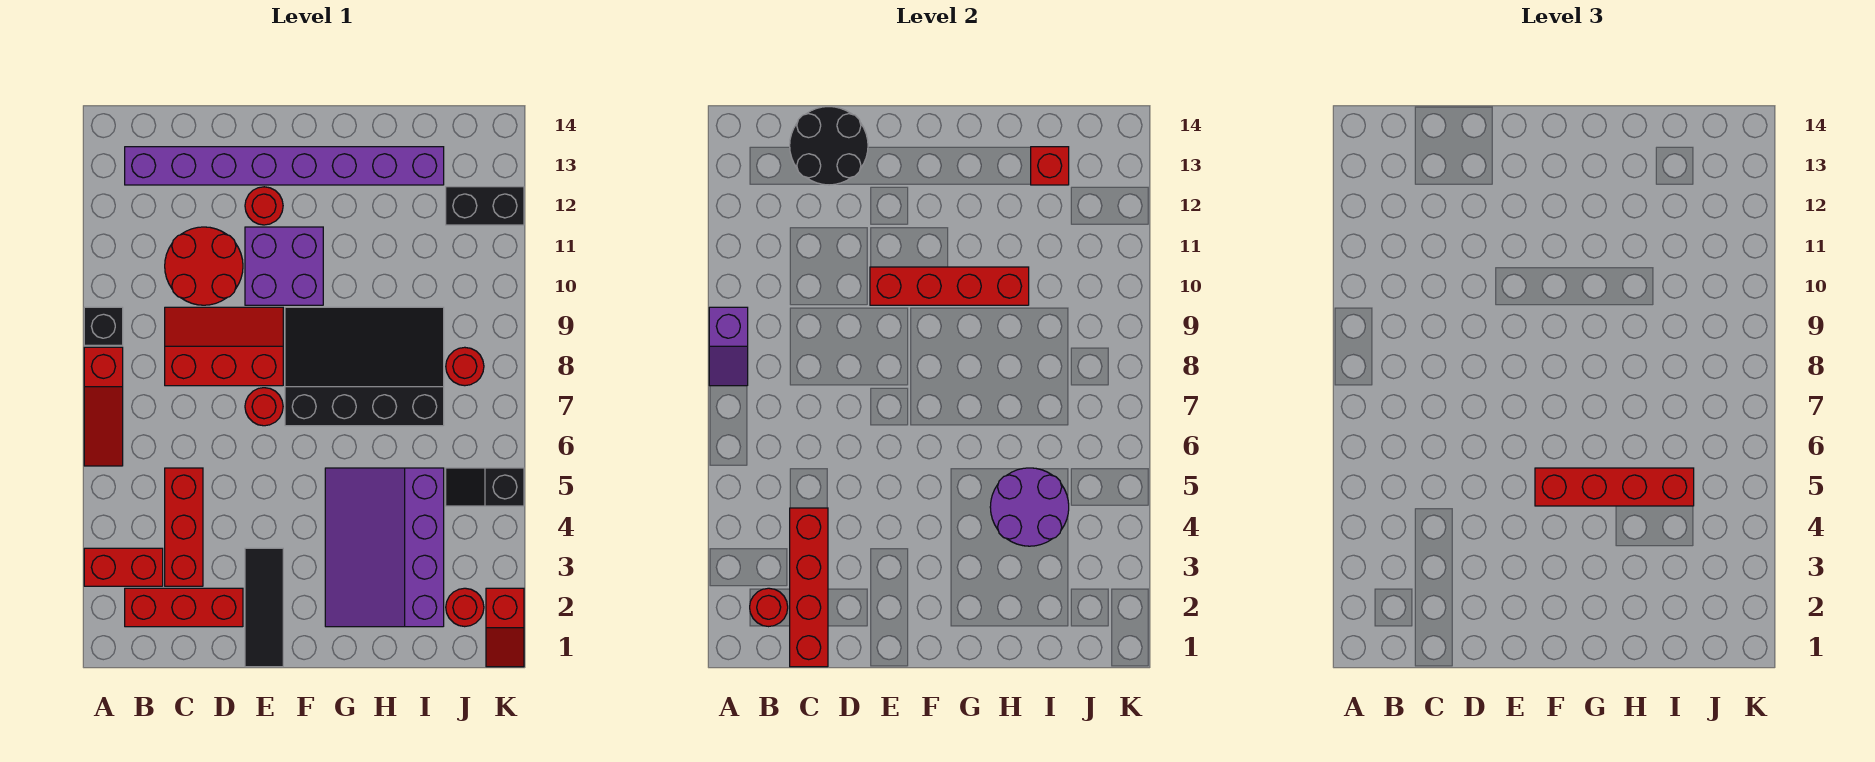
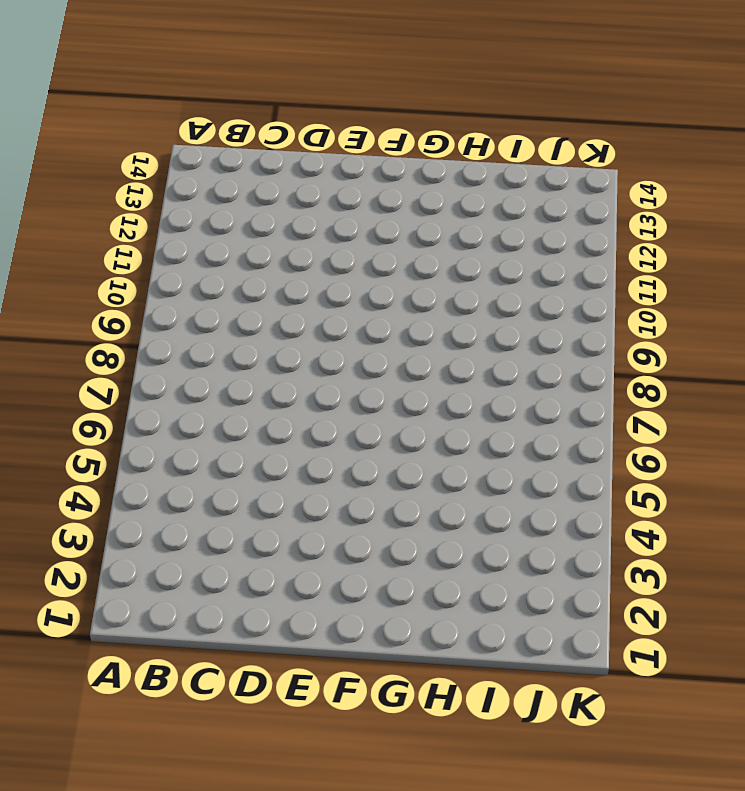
none -> red 1x2 brick [84,548,163,586]
none -> red 1x3 slope [84,347,123,466]
none -> black 1x1 brick [84,307,123,345]

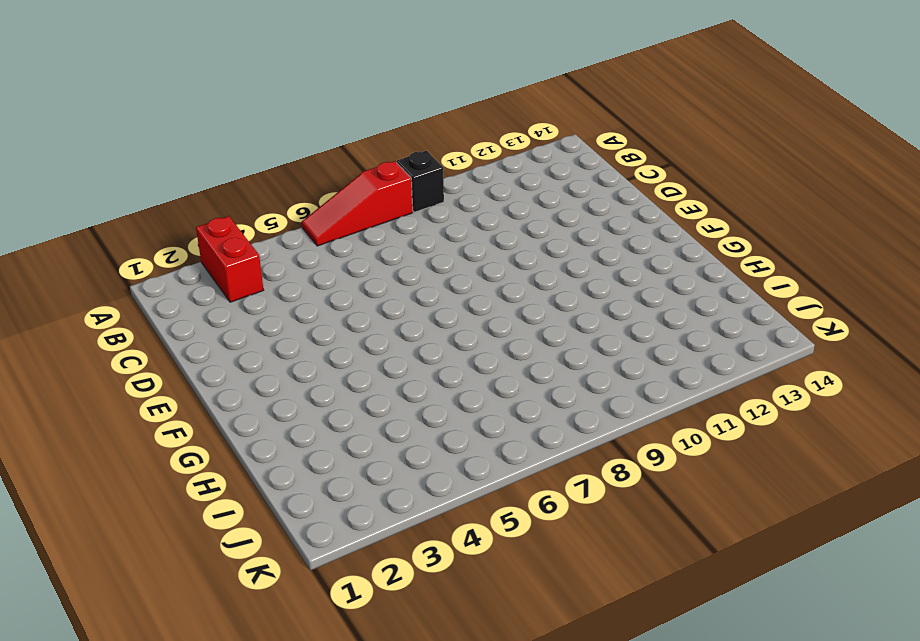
none -> red 1x3 brick [125,588,243,627]
none -> purple 1x8 brick [125,147,444,185]
none -> red 1x3 brick [165,468,203,586]

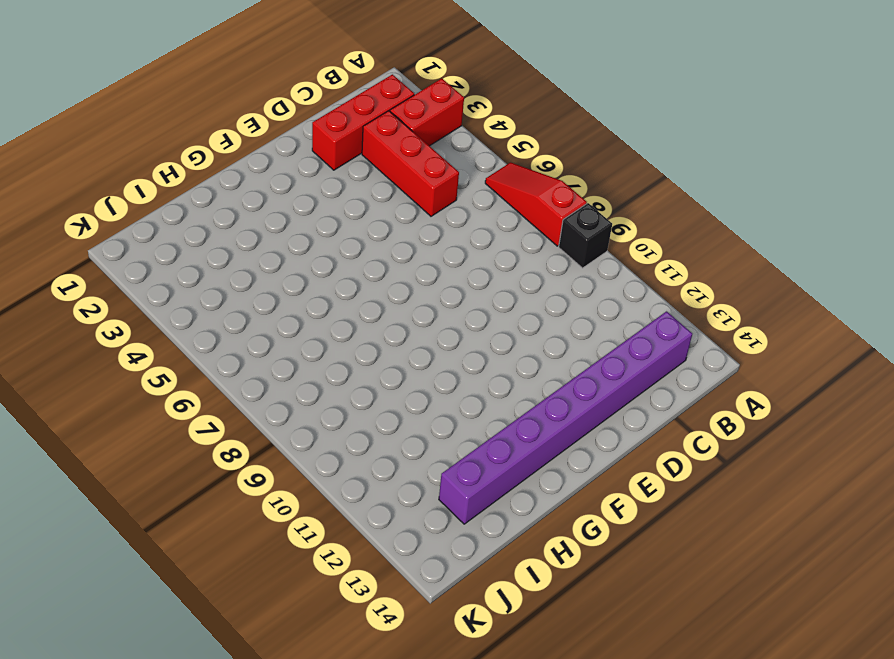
none -> red 2x3 slope [165,307,283,386]
none -> red 2x2 round brick [165,227,243,305]
none -> black 1x3 tile [245,548,283,667]

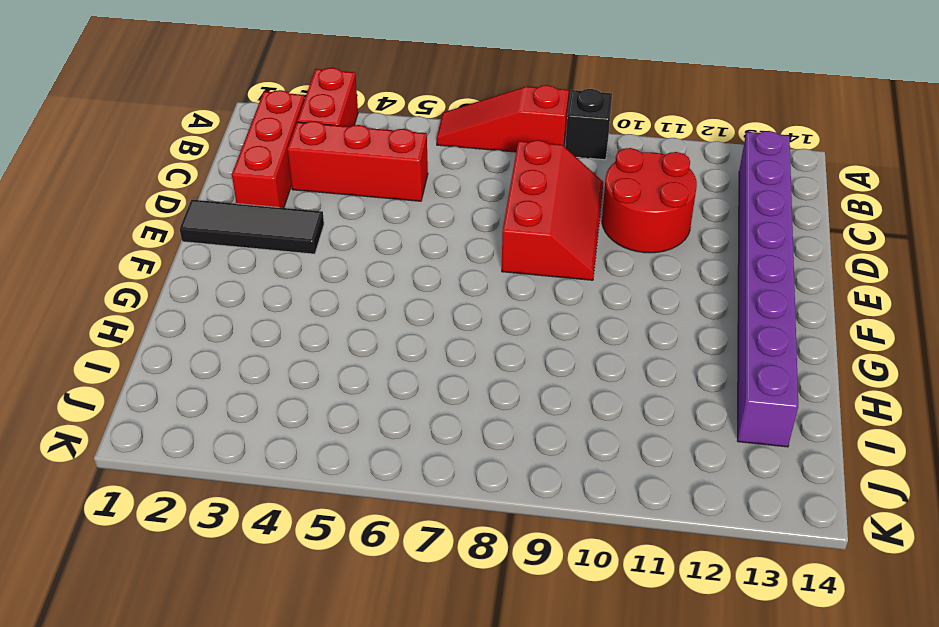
none -> red 1x1 round brick [245,388,283,426]
none -> purple 2x2 brick [245,227,323,305]
none -> red 1x1 round brick [245,187,283,225]

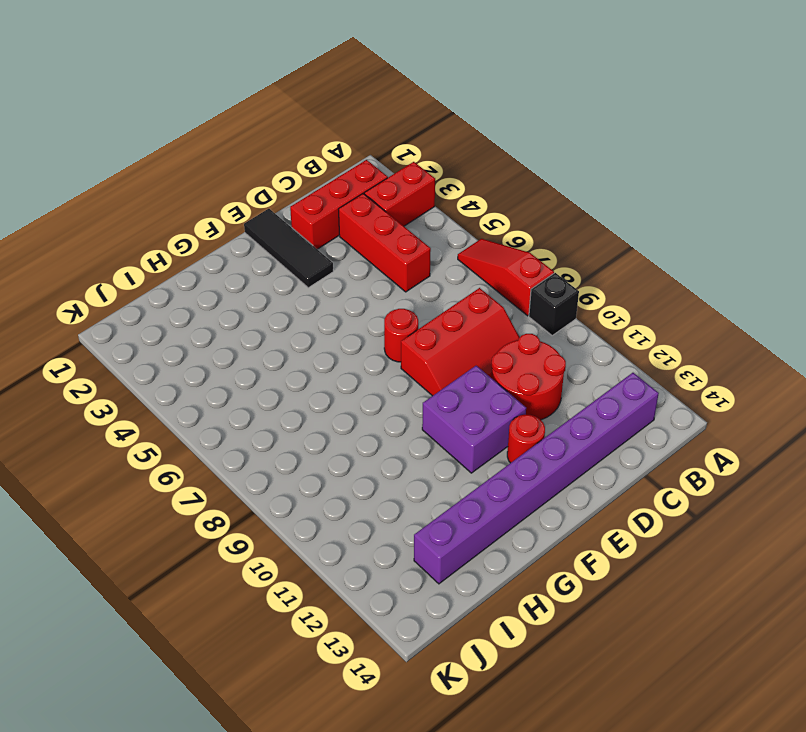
none -> black 3x4 slope [285,307,444,426]
none -> purple 3x4 slope [325,468,444,627]
none -> red 1x1 round brick [446,588,484,627]

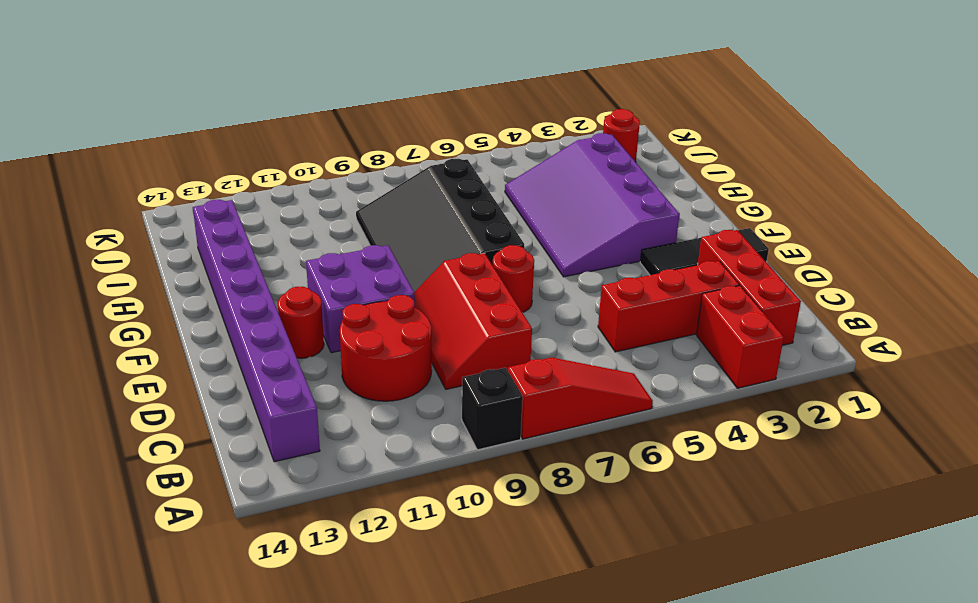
purple 3x4 slope [505,133,680,277] -> purple 3x4 slope turned to [325,468,444,627]
none -> black 1x2 slope [446,468,524,506]
none -> red 1x1 round brick [446,347,484,386]
none -> black 1x2 brick [446,187,524,225]

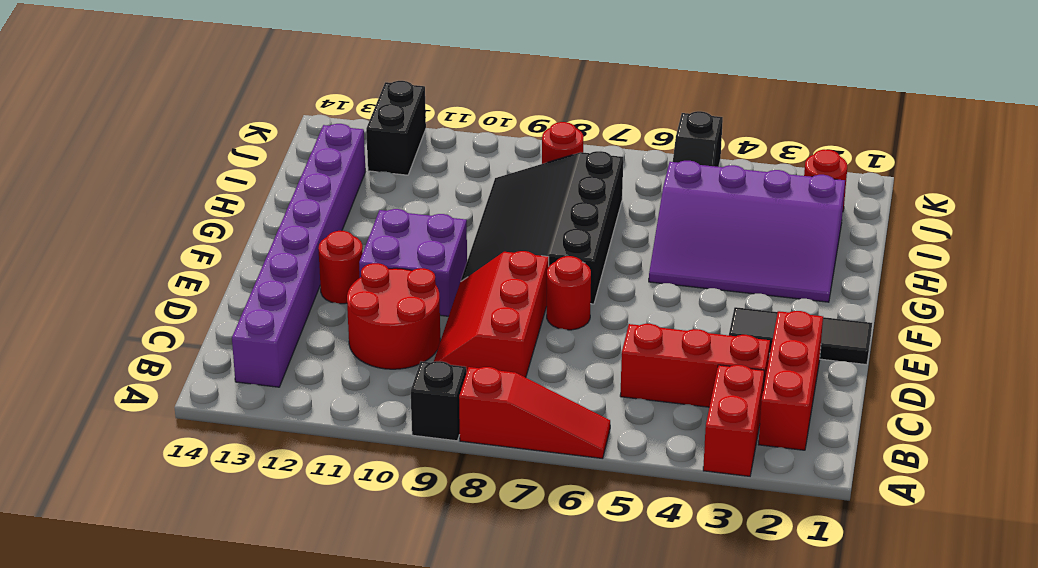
none -> red 1x2 slope [486,588,524,667]
none -> purple 1x2 slope [709,307,748,386]
none -> red 1x1 round brick [750,588,788,627]

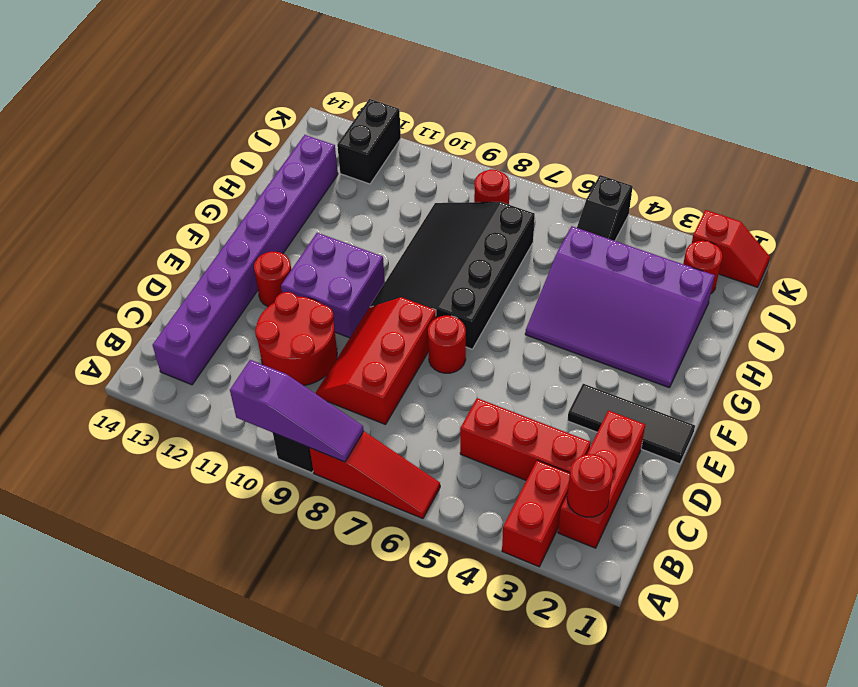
purple 1x3 slope [230,360,364,462] -> purple 1x2 slope [709,307,748,386]
none -> red 1x4 brick [790,508,828,667]
none -> black 2x2 round brick [790,107,868,185]
none -> red 1x4 brick [870,267,1029,305]

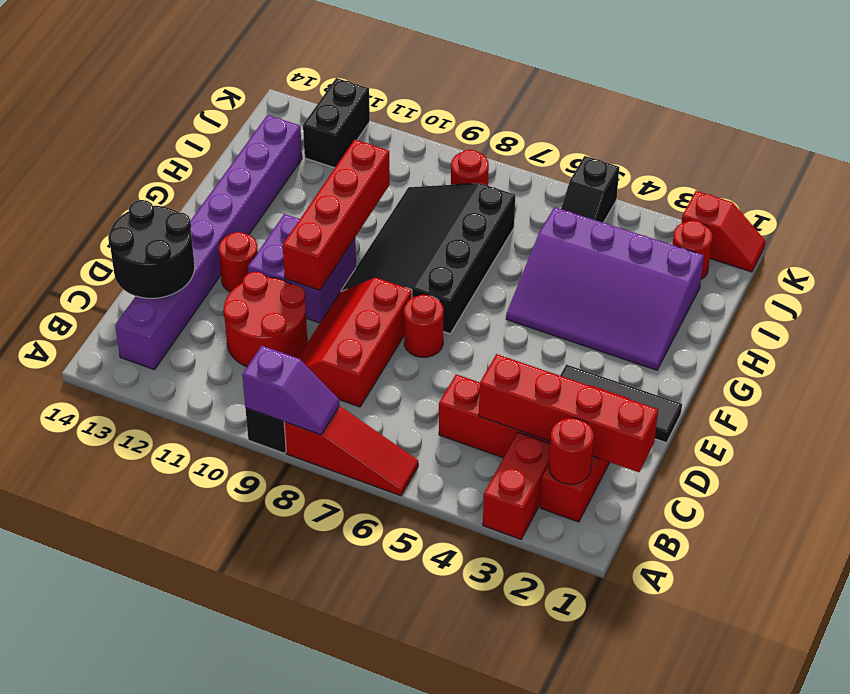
none -> purple 2x2 round brick [990,468,1069,546]
none -> red 1x1 brick [1031,147,1069,185]
none -> red 1x4 brick [1535,468,1694,506]

